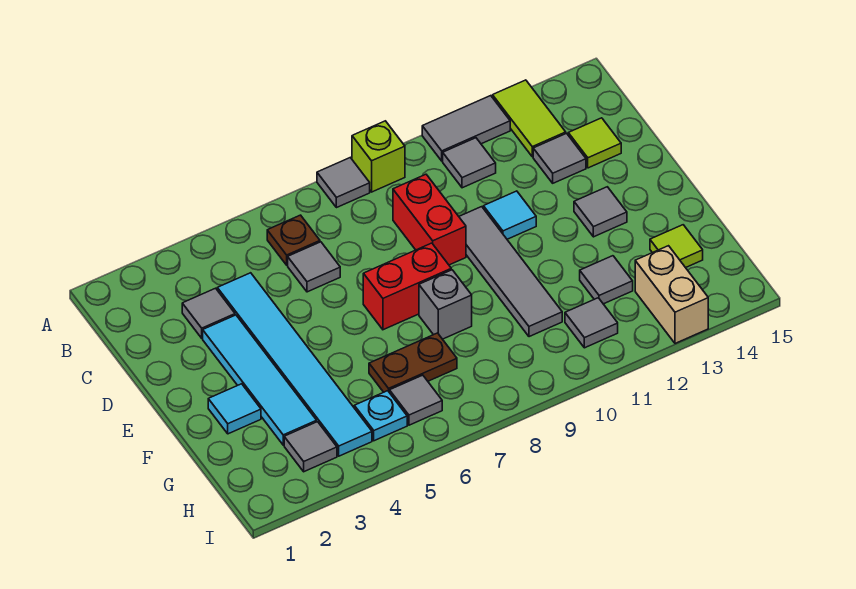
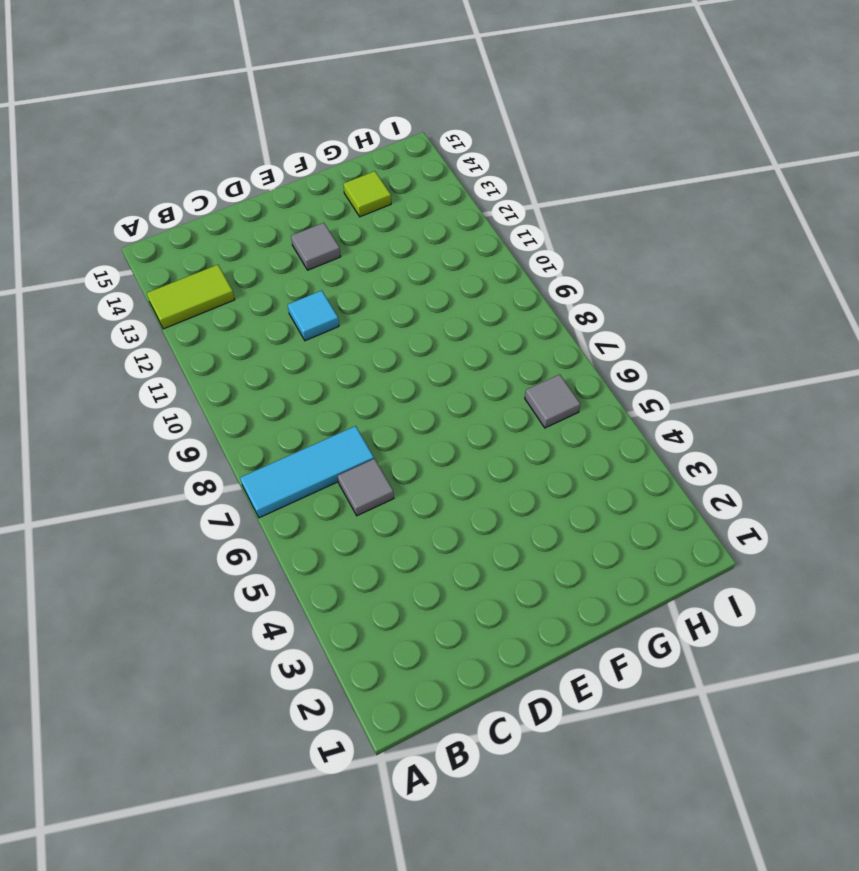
cyan 1x3 tile [240,426,374,518] -> none
none -> grey 1x1 tile [317,158,370,208]
none -> lime 1x1 brick [352,121,405,192]
none -> grey 1x2 tile [422,96,510,161]

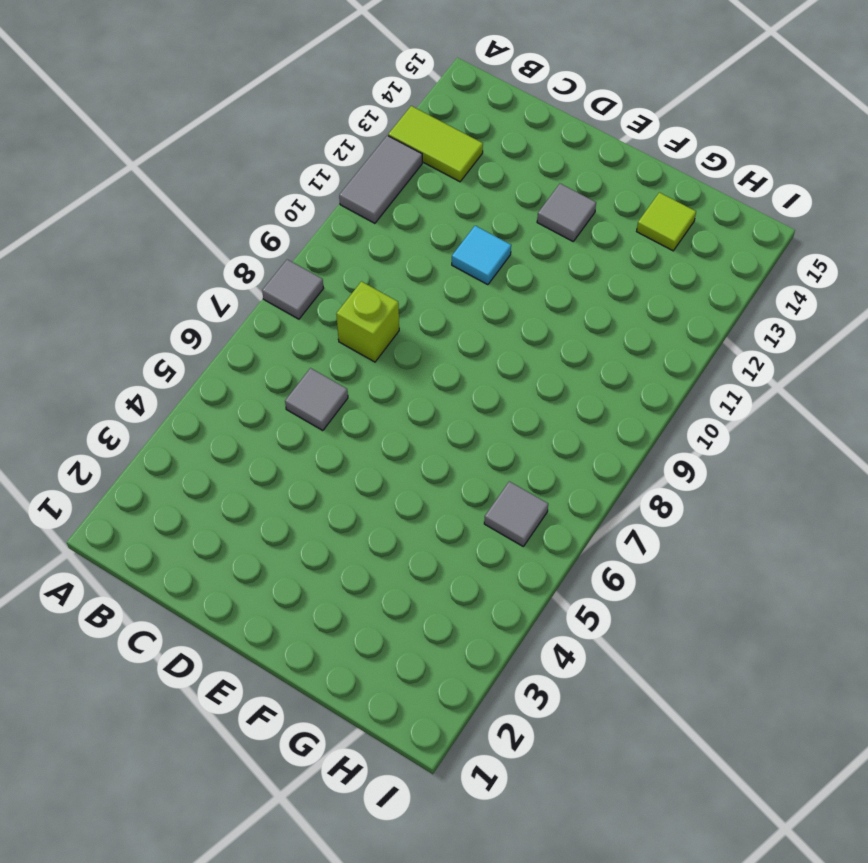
lime 1x1 brick [336,282,399,362] -> lime 1x1 brick moved to [352,121,405,192]
none -> brown 1x1 plate [267,215,320,265]
none -> grey 1x1 tile [443,138,496,188]
none -> grey 1x1 tile [182,288,235,338]

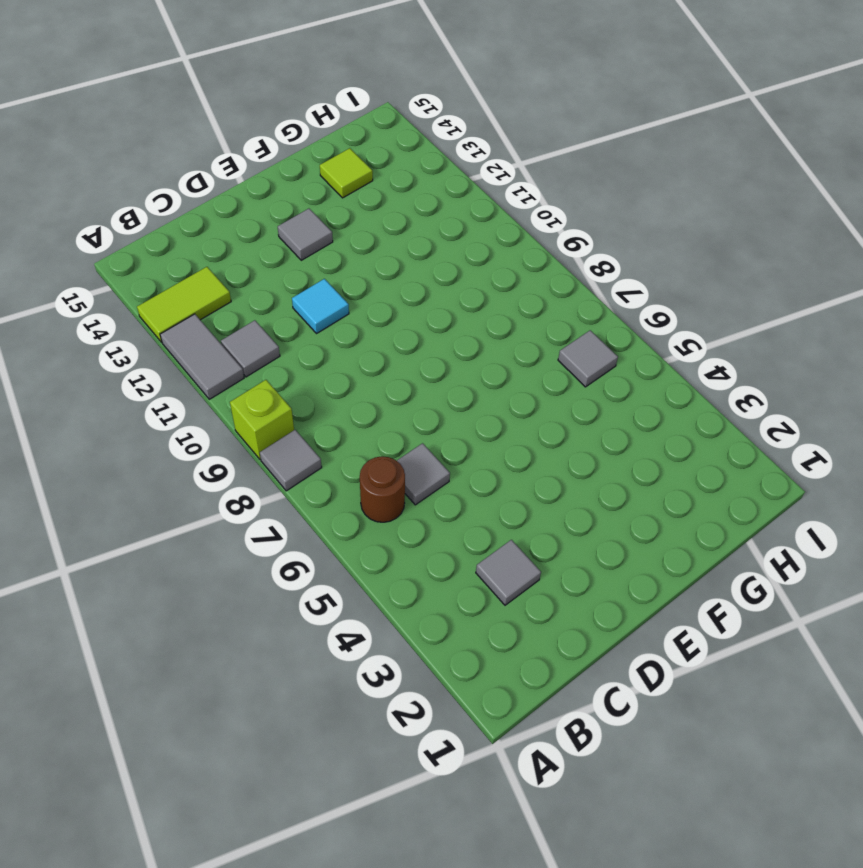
brown 1x1 round brick [360,456,405,522] -> brown 1x1 plate [267,215,320,265]
none -> cyan 1x6 tile [217,273,372,456]
none -> red 1x2 brick [393,174,466,265]
none -> grey 1x1 tile [533,133,586,183]

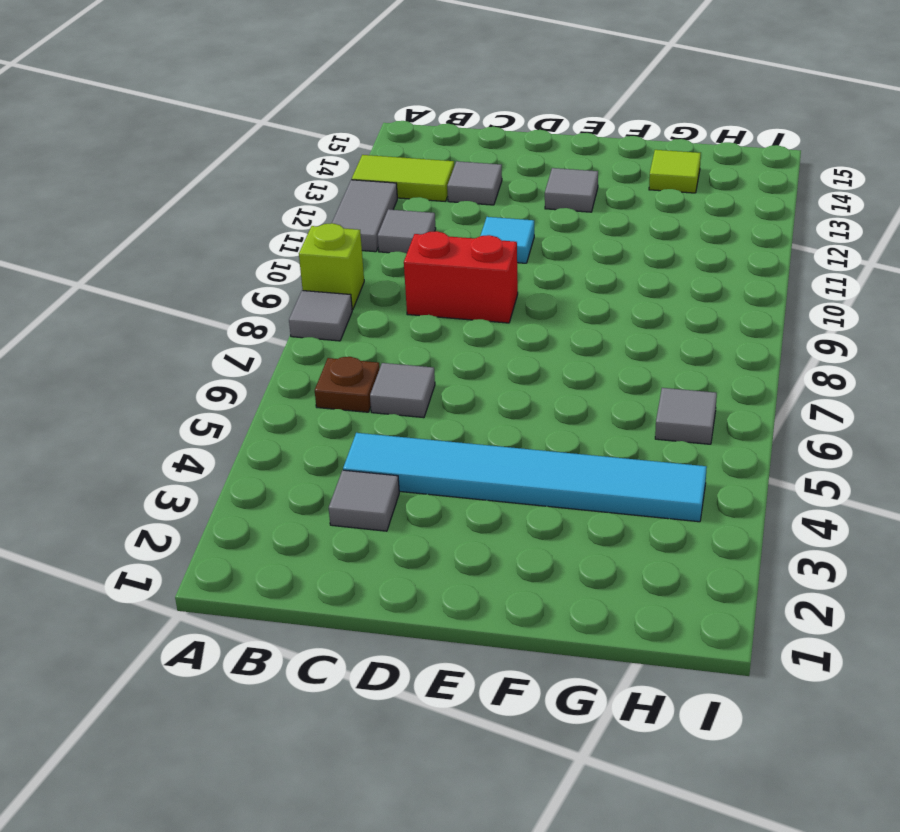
none -> lime 1x1 tile [568,118,621,168]
none -> cyan 1x4 tile [203,315,317,445]
none -> grey 1x4 tile [459,207,562,337]

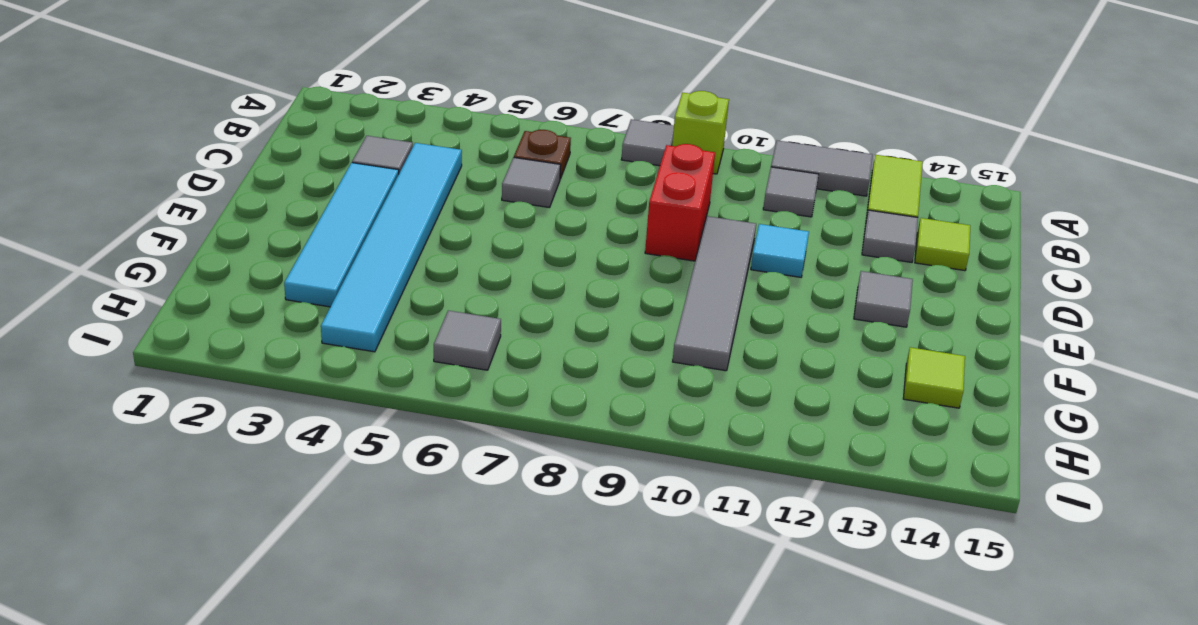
none -> red 1x2 brick [363,243,451,330]
none -> cyan 1x1 tile [208,384,261,434]
none -> grey 1x1 brick [419,270,472,339]

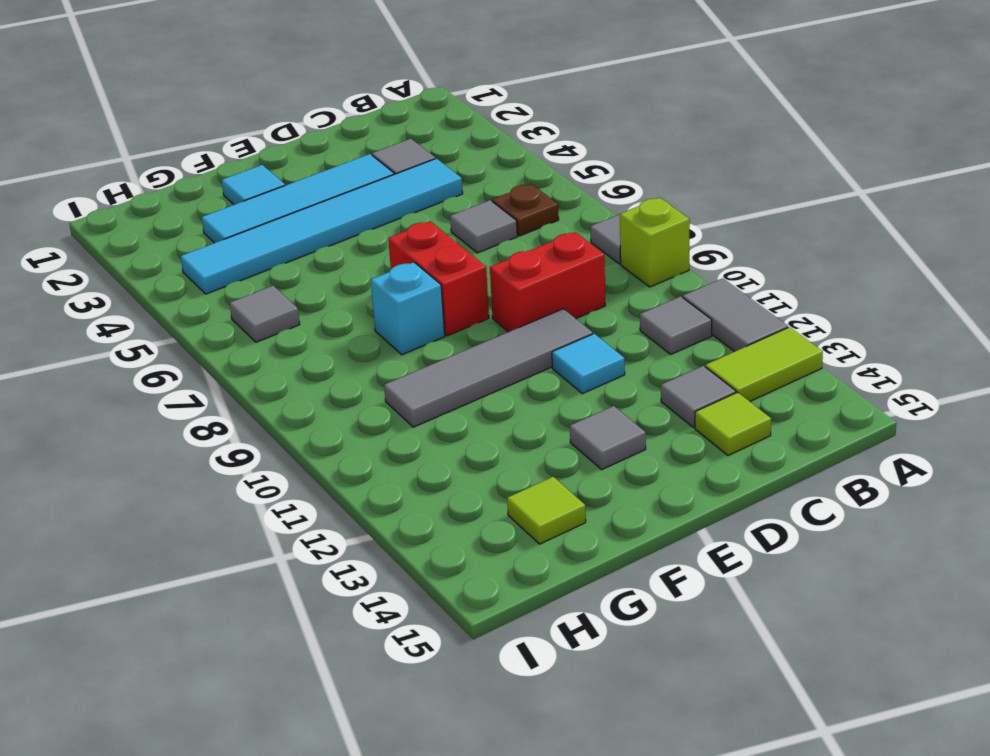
cyan 1x1 brick [371,262,445,355] -> grey 1x1 brick [419,270,472,339]
none -> brown 1x2 plate [369,333,457,393]
none -> grey 1x1 tile [580,256,633,304]
none -> grey 1x1 tile [284,422,337,472]

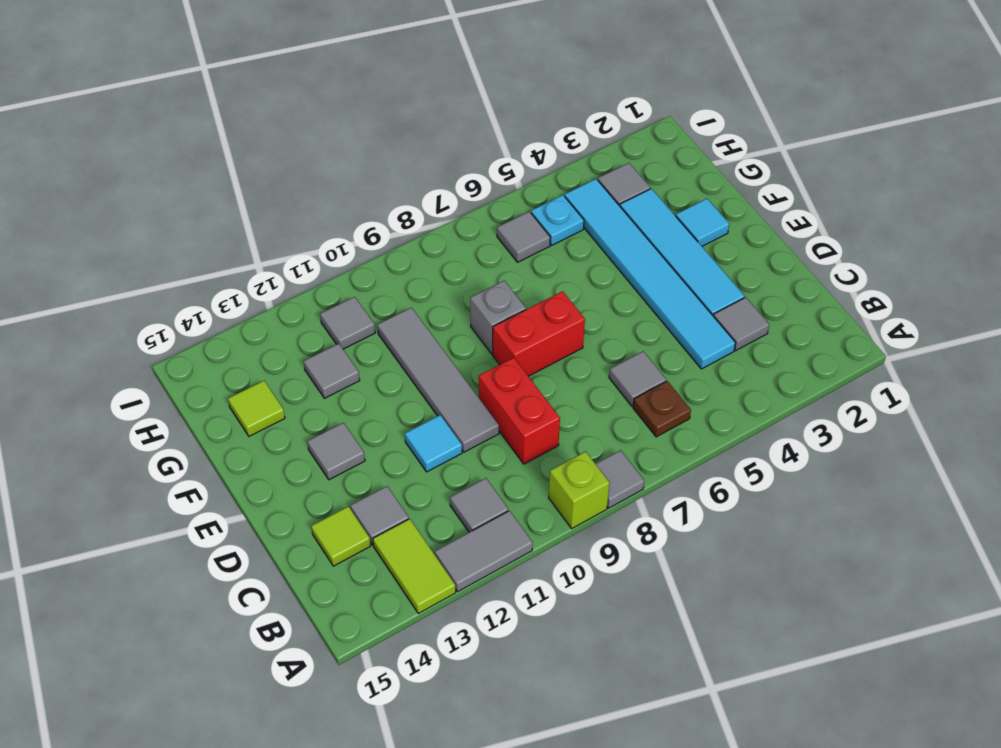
none -> brown 1x2 plate [369,333,457,393]
none -> tan 1x2 brick [635,246,708,343]

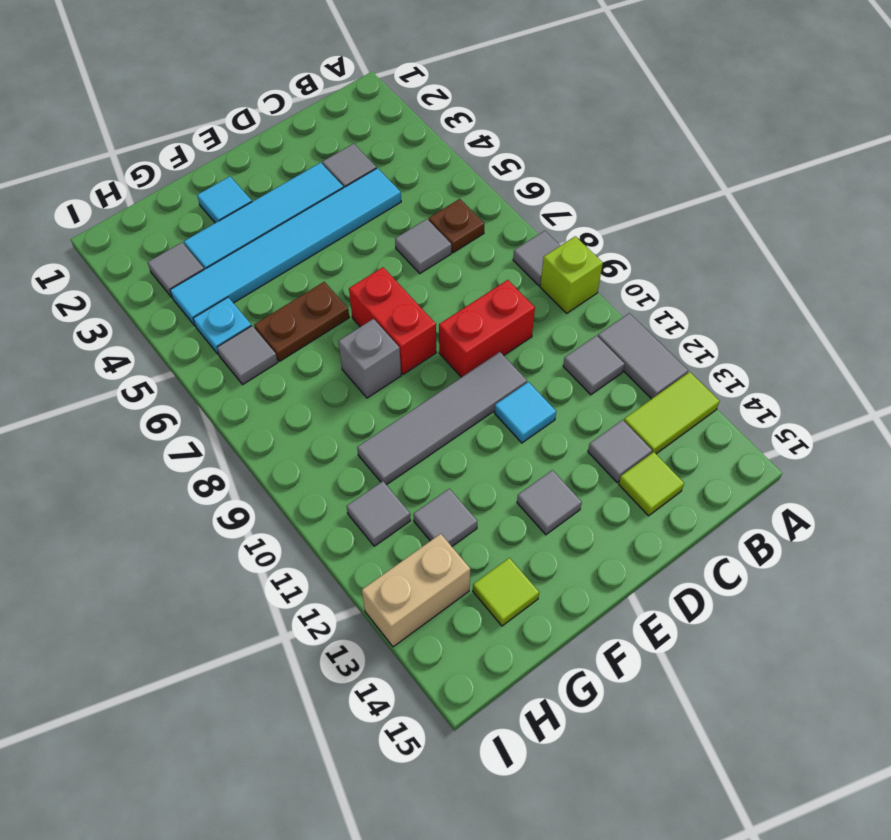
brown 1x2 plate [254,282,349,361] -> brown 1x2 plate turned to [369,333,457,393]

